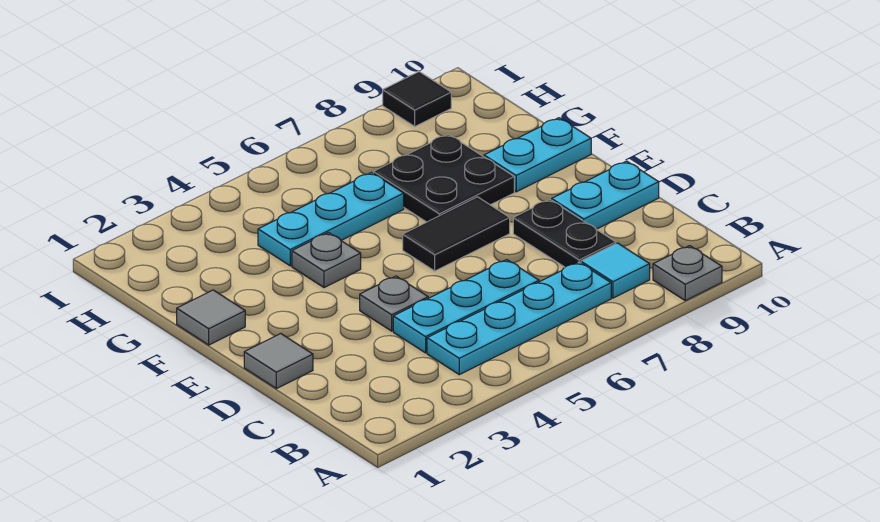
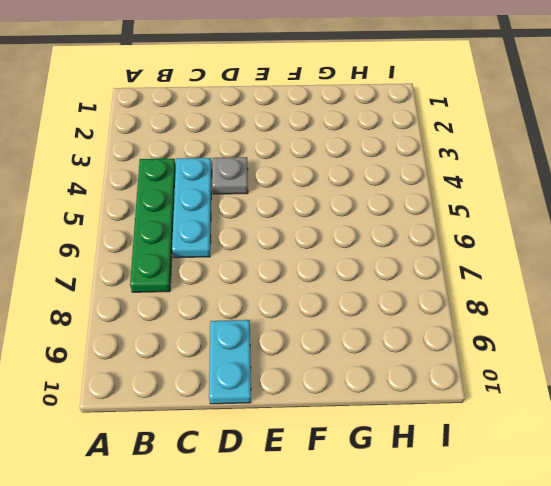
green 1x4 plate [130,159,176,292] -> cyan 1x4 plate [427,262,611,375]
none -> grey 1x1 plate [653,246,722,301]
none -> cyan 1x1 tile [581,243,650,298]
none -> black 1x2 plate [513,200,616,267]

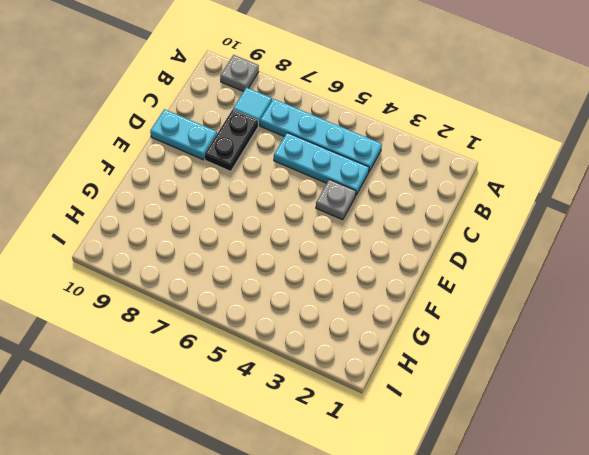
none -> grey 1x1 tile [244,334,313,389]
none -> black 1x2 tile [403,197,510,271]
none -> grey 1x1 tile [177,290,245,345]

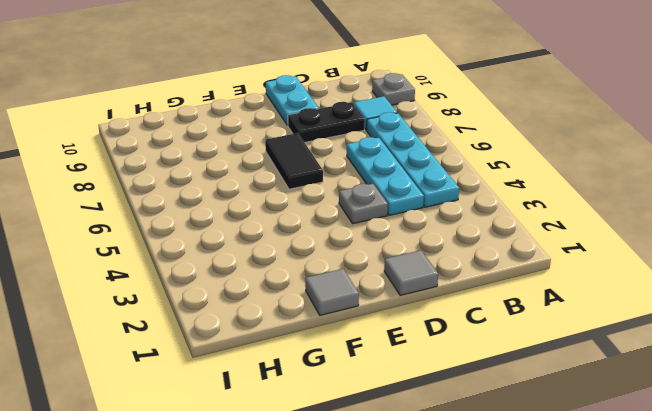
none -> grey 1x1 plate [292,233,361,288]
none -> black 2x2 plate [373,134,514,222]
none -> cyan 1x2 plate [484,118,591,192]

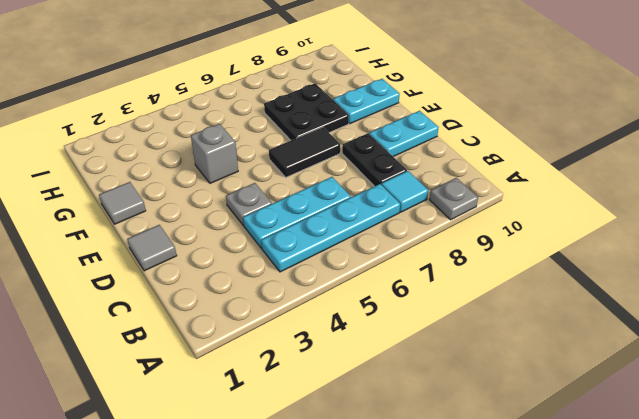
grey 1x1 brick [191,124,238,183] -> grey 1x1 plate [292,233,361,288]
none -> cyan 1x3 plate [258,173,404,266]
none -> black 1x1 tile [383,72,451,126]

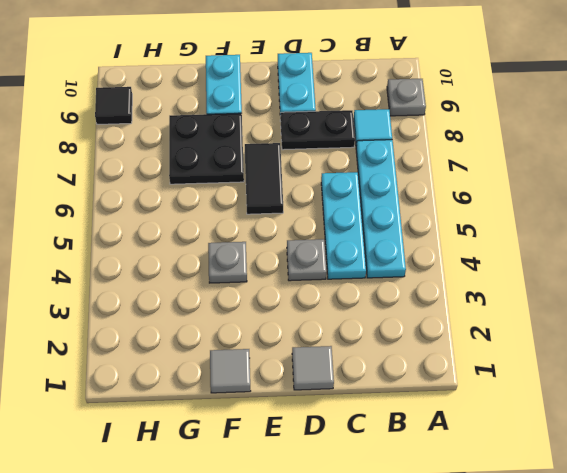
none -> cyan 1x3 plate [258,173,404,266]

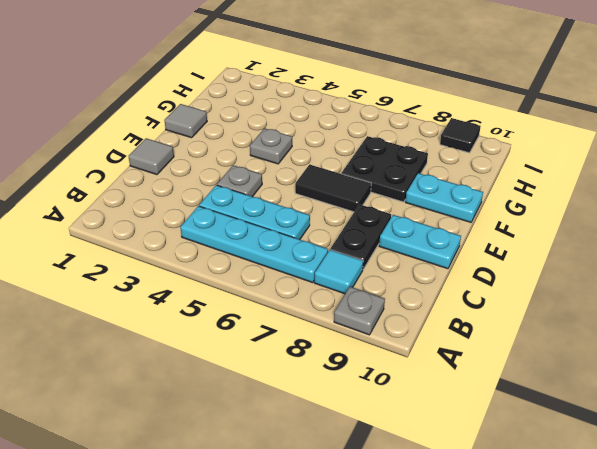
none -> cyan 1x3 plate [258,173,404,266]

